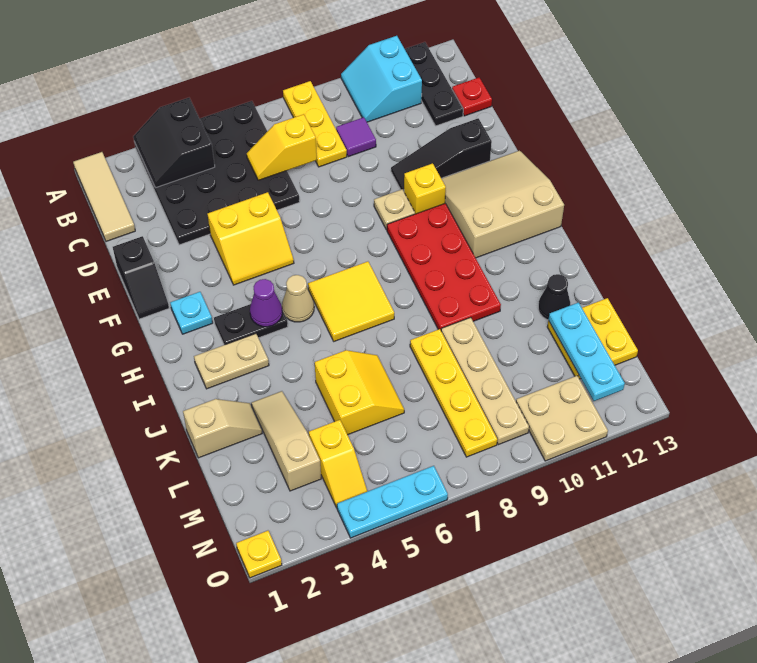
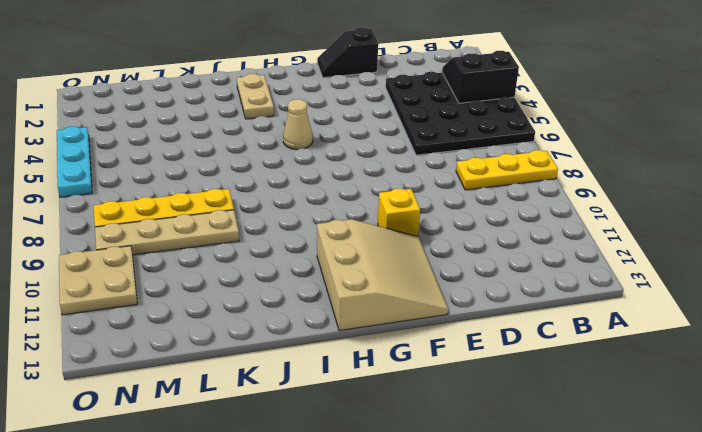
none -> tan 1x3 tile [73,152,135,241]
none -> cyan 2x2 slope [341,36,422,122]
none -> black 1x3 plate [405,42,463,126]
none -> purple 1x1 tile [336,117,376,157]

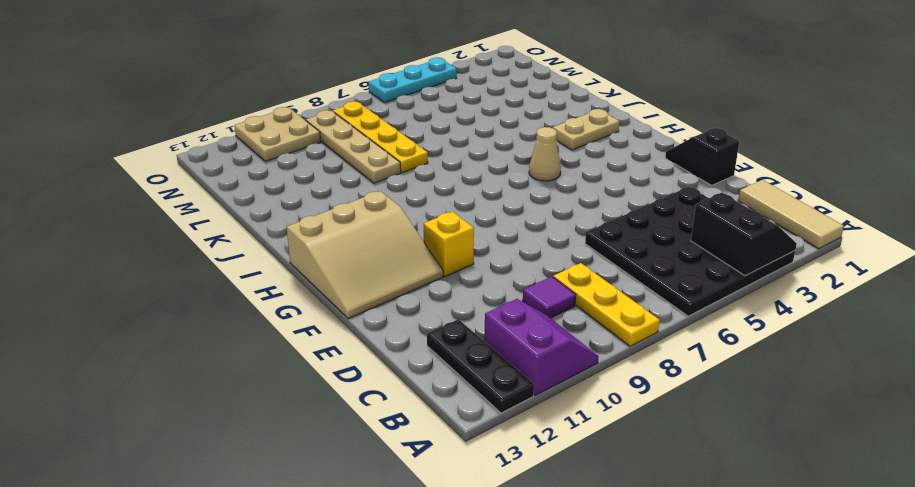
purple 2x2 slope [484,299,599,395] -> cyan 2x2 slope [341,36,422,122]
none -> red 1x1 plate [452,78,492,116]
none -> yellow 2x2 slope [208,192,294,285]
none -> black 1x3 slope [391,118,492,191]
none -> tan 1x1 plate [374,189,415,230]

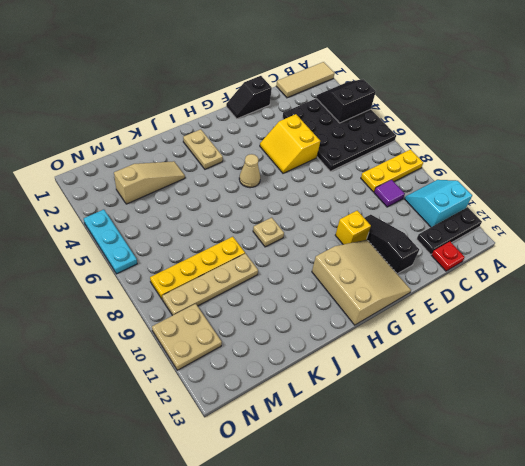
tan 1x1 plate [253,218,284,247] -> tan 1x1 plate moved to [374,189,415,230]
none -> cyan 1x1 plate [170,292,213,334]
none -> red 2x4 plate [387,203,501,330]
none -> black 1x2 plate [214,304,288,345]
none -> yellow 2x2 tile [308,262,394,341]

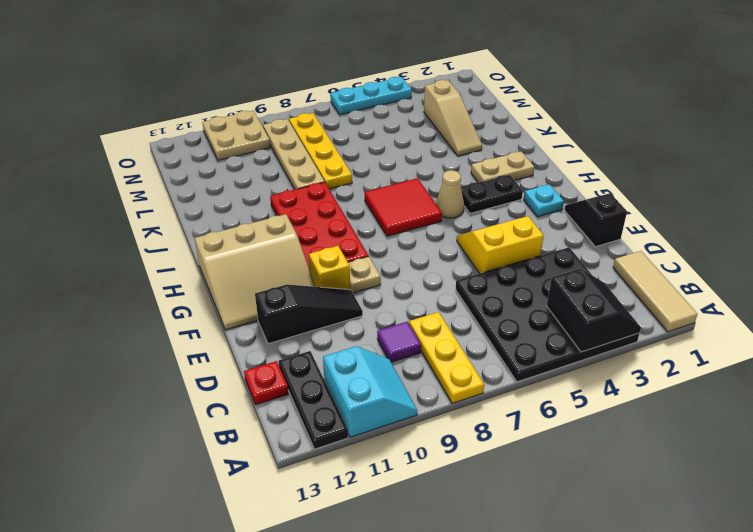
red 2x2 tile [365,178,442,236] -> yellow 2x2 tile [308,262,394,341]
none -> tan 1x2 slope [183,399,262,458]
none -> yellow 2x2 slope [315,350,404,435]
none -> black 1x1 cone [538,274,570,320]
none -> yellow 2x2 plate [547,298,638,379]

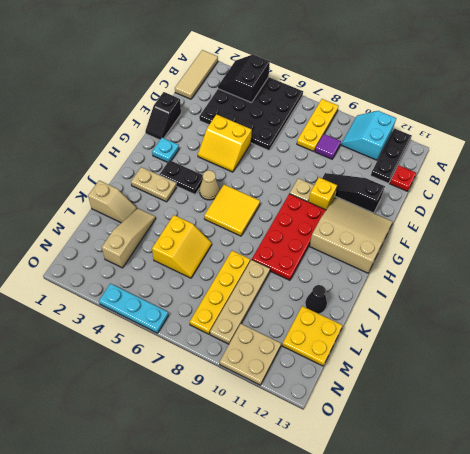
none -> yellow 1x2 slope [309,420,367,508]
none -> yellow 1x1 plate [236,531,282,578]
none -> yellow 1x2 slope [247,114,317,180]
none -> purple 1x1 cone [250,279,282,327]

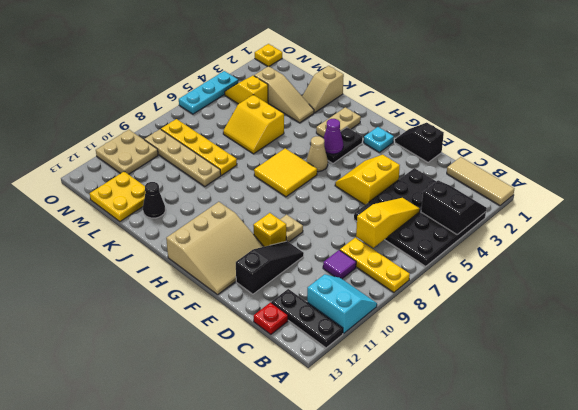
yellow 1x3 slope [356,198,420,248] -> yellow 1x2 slope [247,114,317,180]
none -> red 2x4 plate [387,203,501,330]
none -> cyan 1x3 plate [548,303,625,401]

